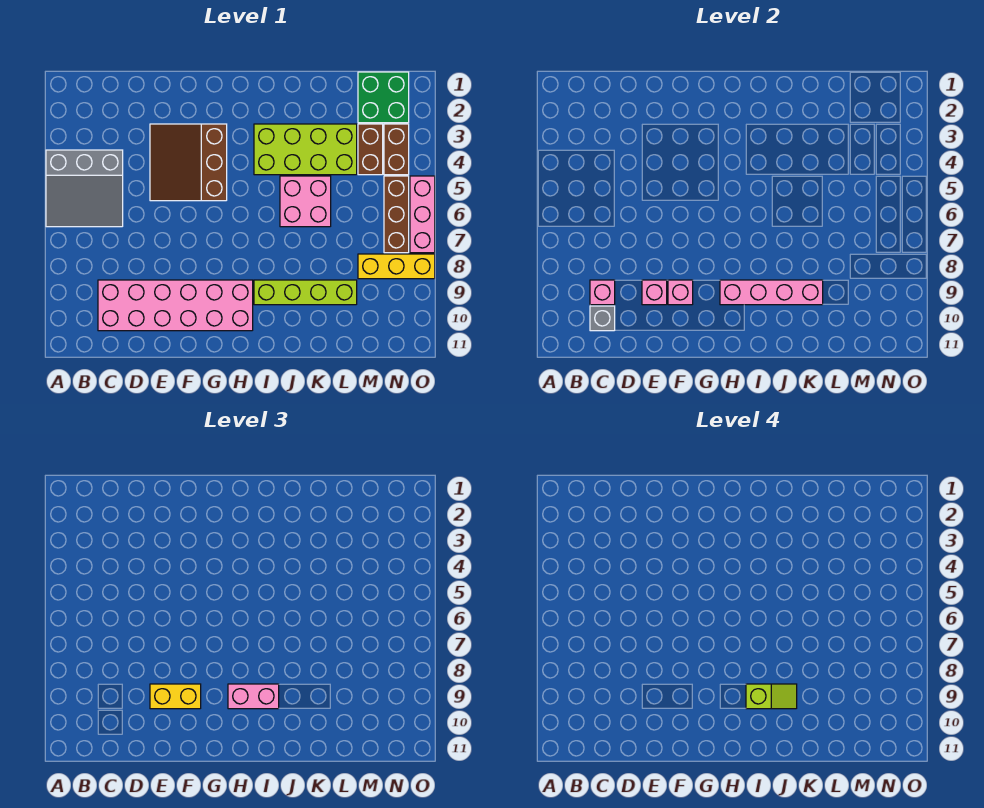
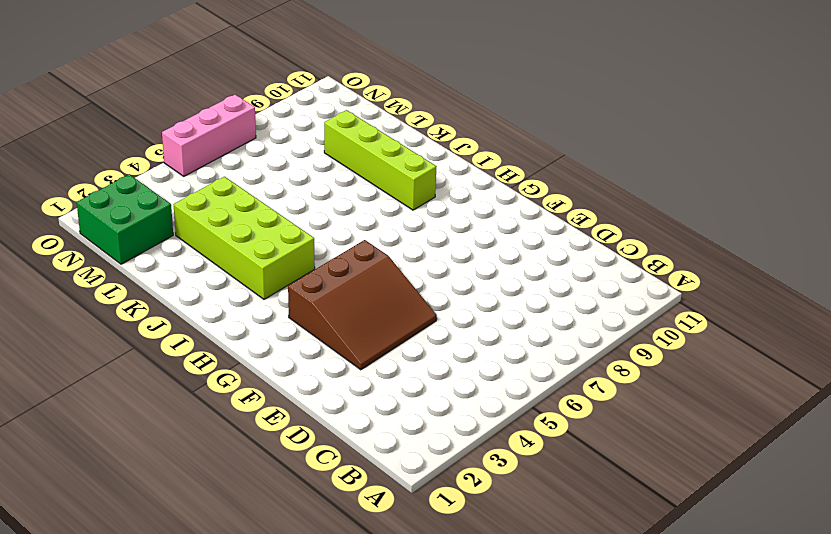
none -> grey 3x3 slope [46,150,123,227]
none -> pink 2x6 brick [98,280,253,331]
none -> pink 2x2 brick [280,176,331,227]

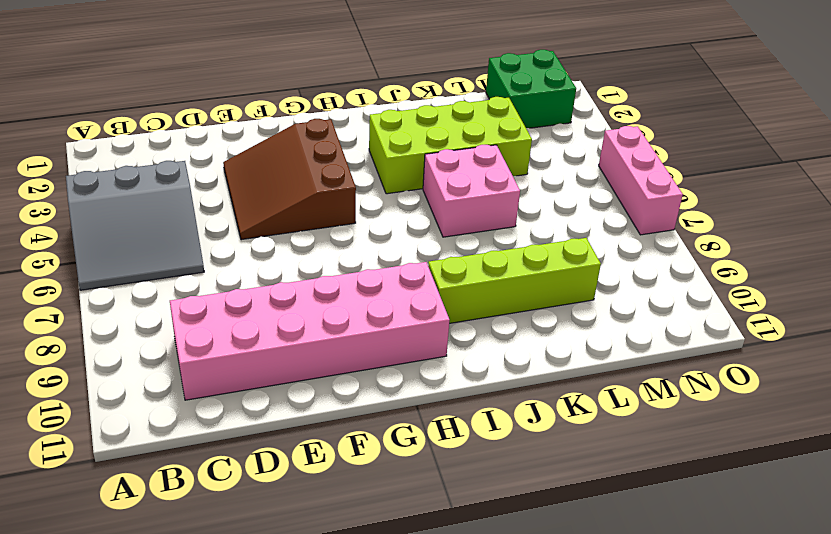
none -> brown 1x2 brick [358,124,383,175]
none -> yellow 1x3 brick [358,254,435,279]
none -> brown 1x2 brick [384,124,409,175]

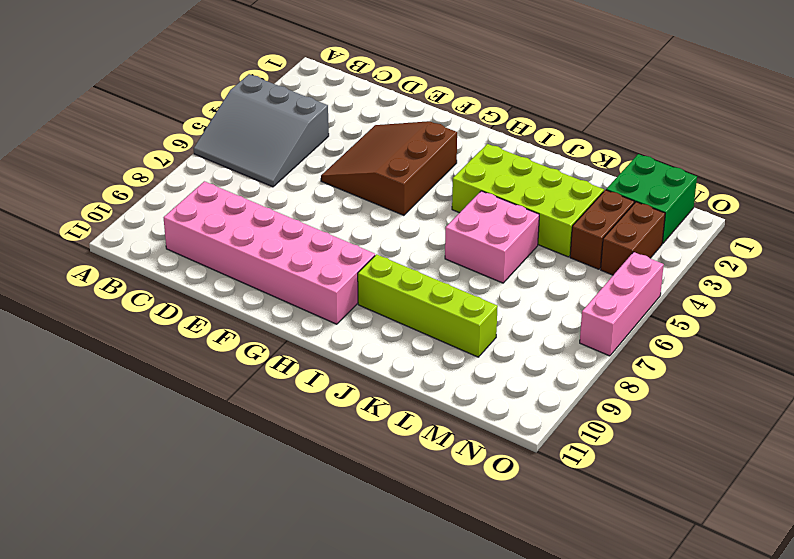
none -> yellow 1x3 brick [358,254,435,279]
none -> brown 1x3 brick [384,176,409,253]
none -> pink 1x1 brick [590,280,615,305]

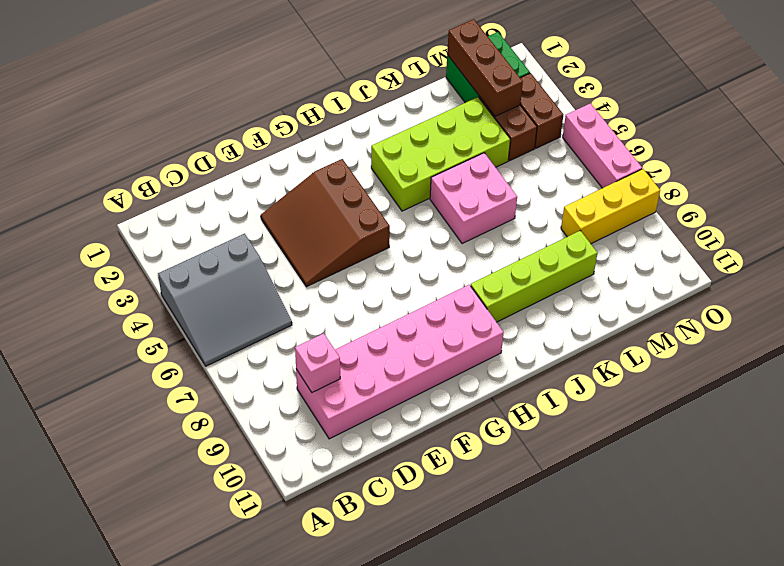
brown 1x3 brick [447,19,523,116] -> brown 1x3 brick moved to [384,176,409,253]
none -> grey 1x1 brick [590,306,615,331]
none -> pink 1x1 brick [642,280,667,305]
none -> pink 1x1 brick [668,280,693,305]

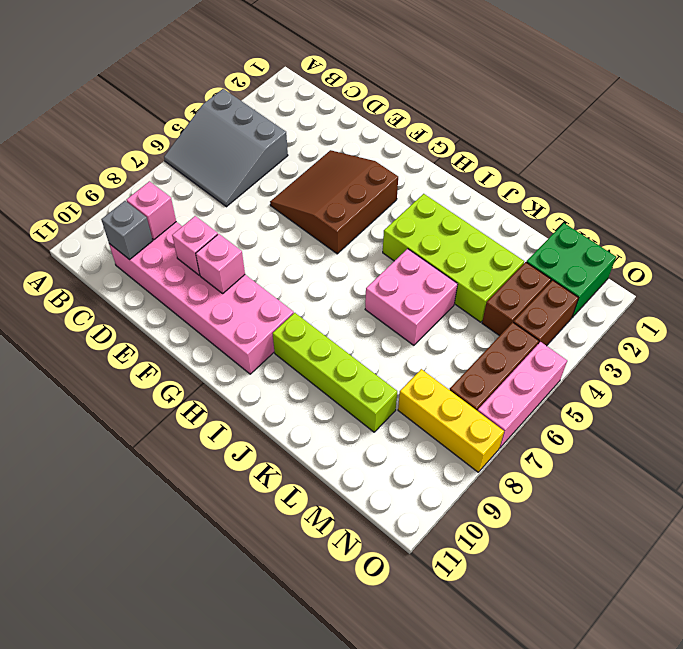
none -> pink 1x4 brick [720,280,823,305]
none -> yellow 1x2 brick [150,684,201,709]
none -> pink 1x2 brick [228,684,279,709]

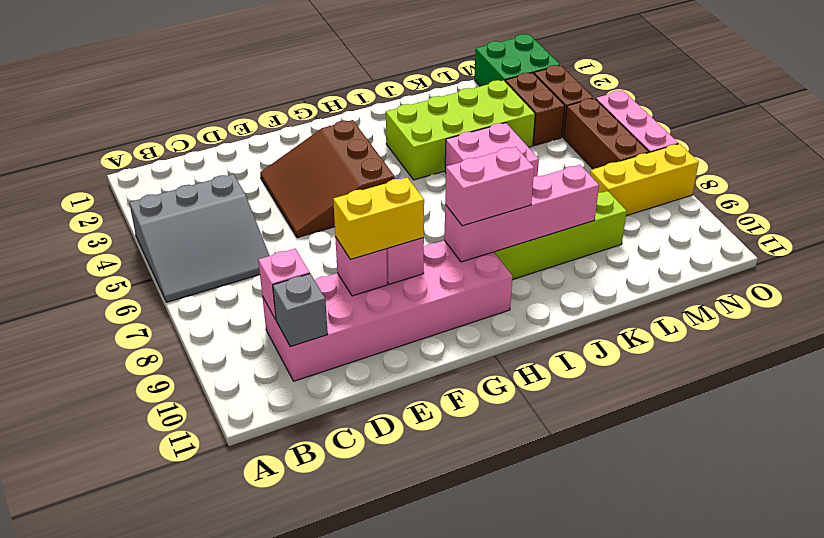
none -> lime 1x2 slope [746,684,797,709]

